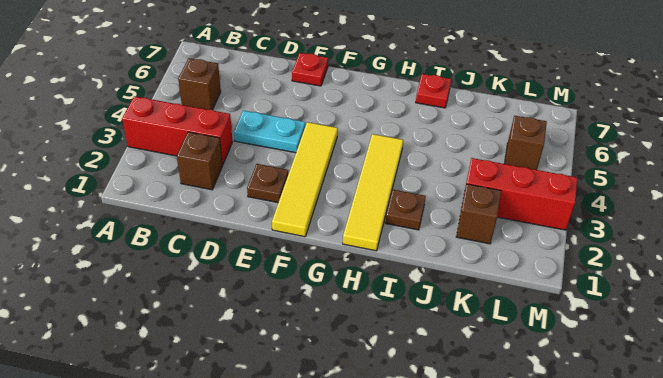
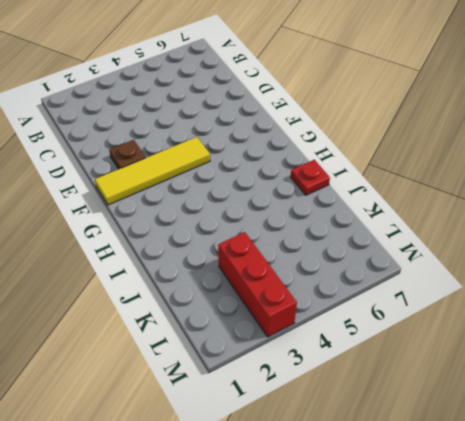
none -> red 1x3 brick [122,96,233,165]
none -> brown 1x1 brick [178,58,221,110]
none -> brown 1x1 brick [177,132,222,190]

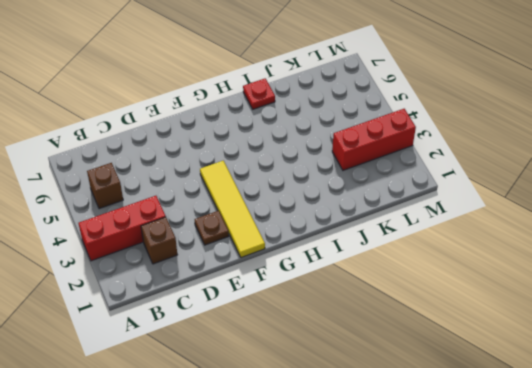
none -> cyan 1x2 plate [234,111,305,153]
none -> red 1x1 plate [292,53,328,86]
none -> yellow 1x4 tile [343,134,403,251]

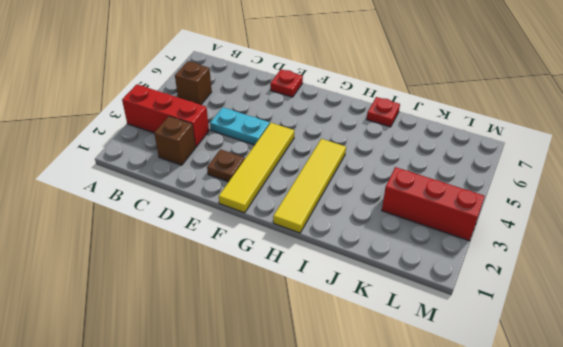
none -> brown 1x1 plate [385,190,426,230]
none -> brown 1x1 brick [456,184,501,244]
none -> brown 1x1 brick [505,116,547,170]

